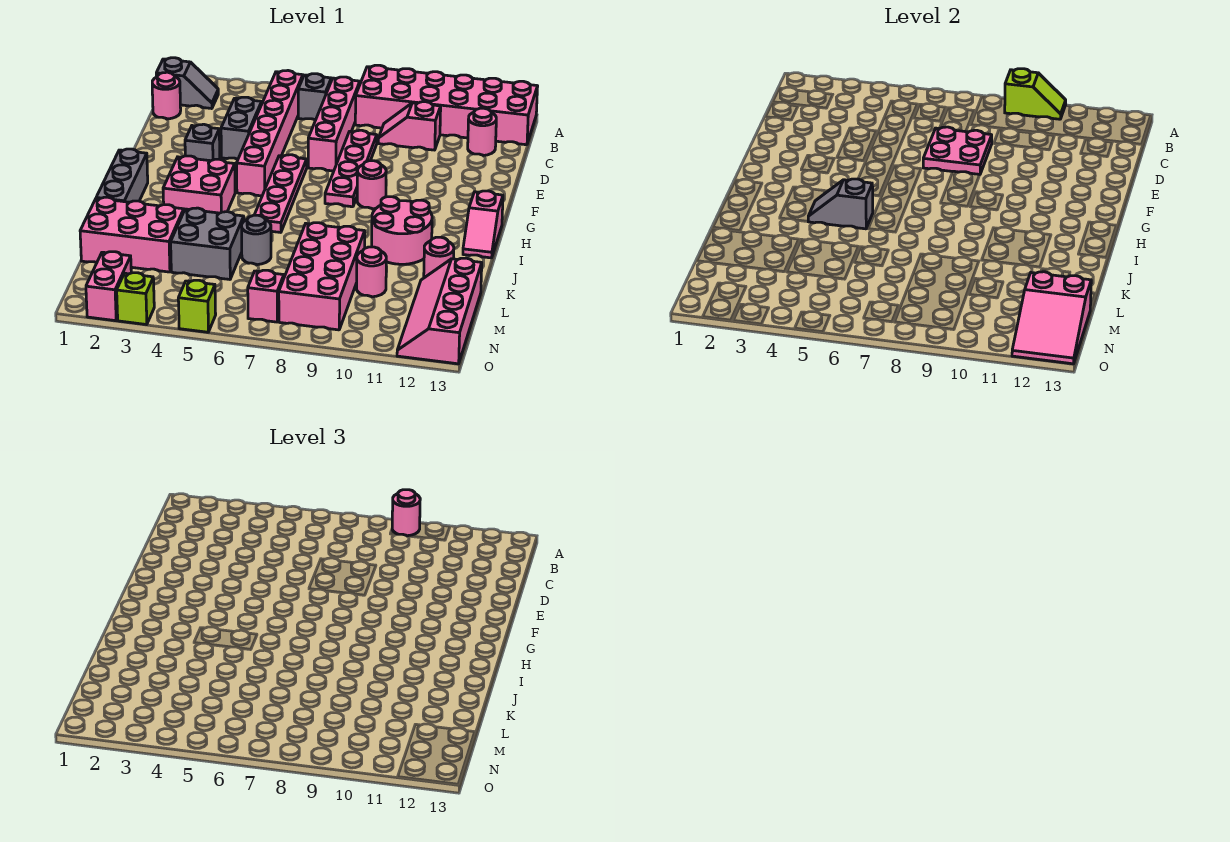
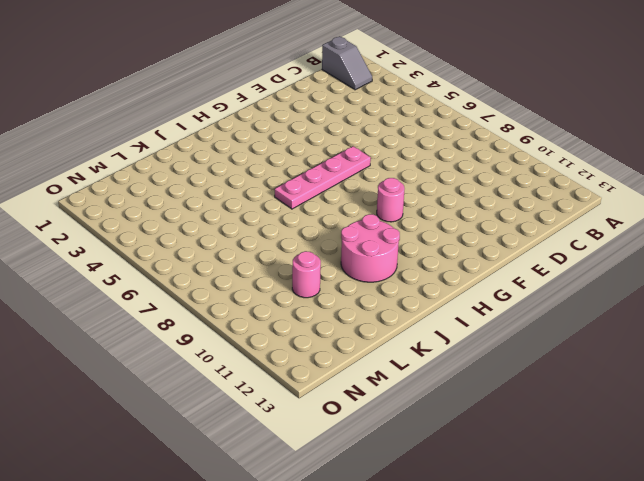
none -> pink 2x6 brick [355,65,538,145]
none -> pink 1x6 brick [237,71,303,196]
none -> grey 1x1 brick [298,74,331,120]
none -> pink 1x4 brick [308,77,360,171]

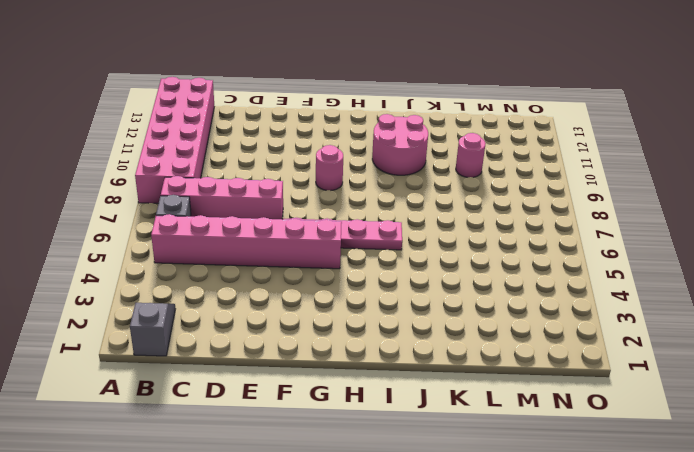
none -> pink 1x1 round brick [152,72,181,119]
none -> pink 1x2 slope [378,102,441,150]
none -> pink 1x1 round brick [468,108,496,156]
none -> grey 1x2 brick [221,97,262,159]

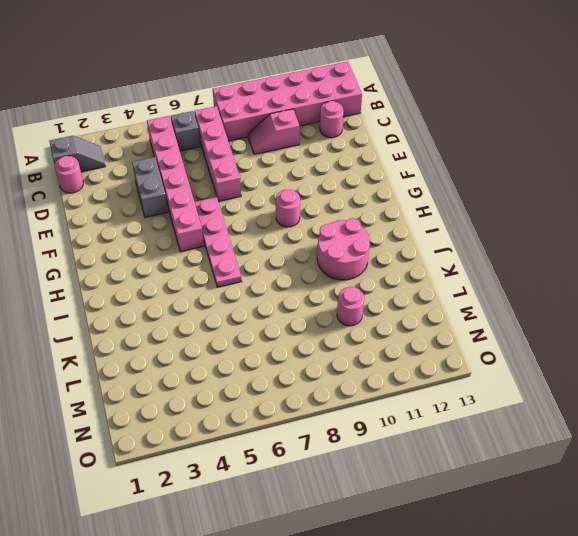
none -> pink 1x4 plate [325,130,377,207]
none -> grey 1x1 brick [185,124,220,161]
none -> grey 1x3 brick [96,149,148,202]
none -> pink 2x2 brick [163,156,235,213]

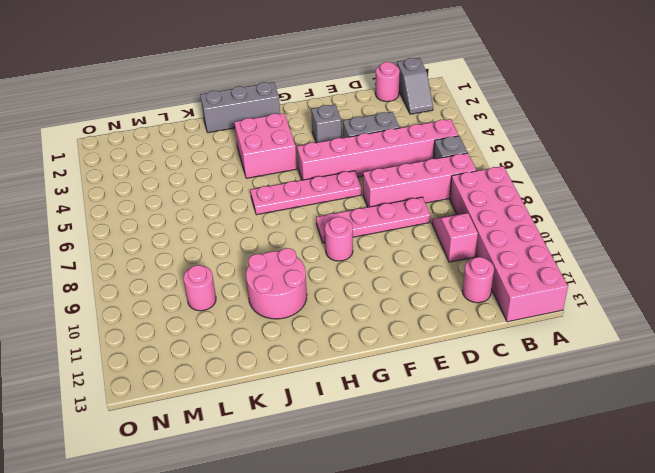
none -> pink 1x2 slope [463,191,503,258]
none -> pink 2x3 brick [80,197,184,272]
none -> grey 2x2 brick [171,208,244,279]
none -> grey 1x1 round brick [242,215,271,265]

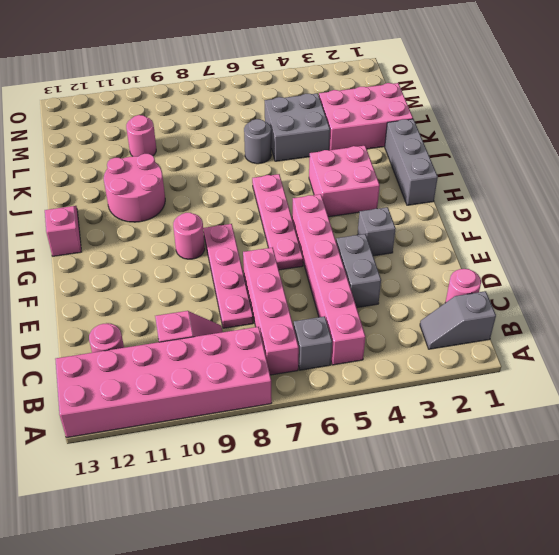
none -> pink 2x4 brick [279,223,365,330]
none -> pink 1x1 round brick [424,237,454,278]
none -> pink 2x4 slope [397,258,482,364]
none -> pink 1x2 brick [86,252,131,321]

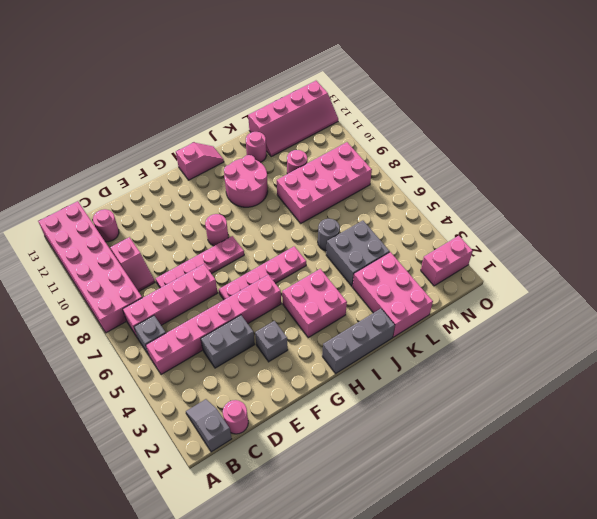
none -> pink 1x1 brick [248,270,284,322]
none -> lime 1x1 brick [117,273,154,325]
none -> lime 1x1 brick [178,280,216,332]
none -> lime 1x2 slope [1005,69,1066,119]

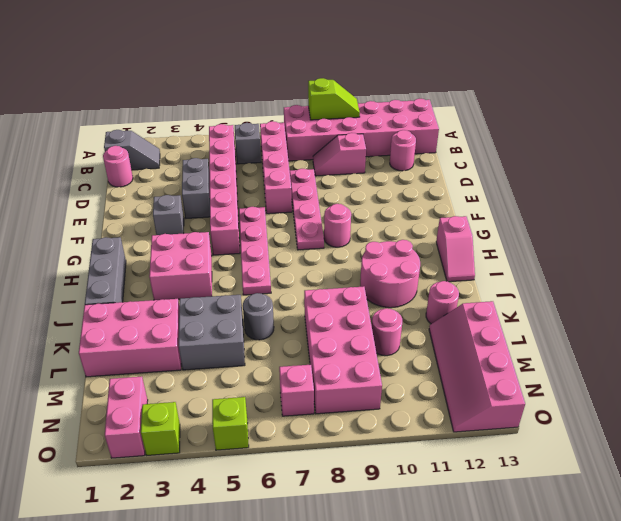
none -> pink 2x2 plate [923,127,992,174]
none -> grey 1x2 slope [808,179,873,229]
none -> pink 2x3 slope [1012,272,1091,364]
none -> pink 1x1 round brick [392,490,420,536]

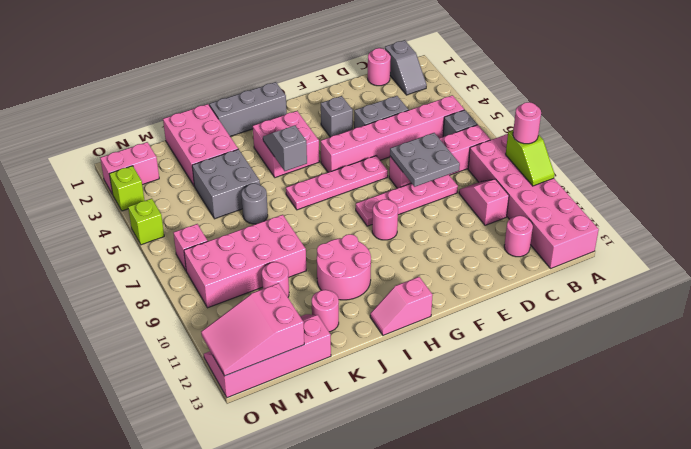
grey 2x2 plate [390,133,460,187] -> pink 2x2 plate [923,127,992,174]

